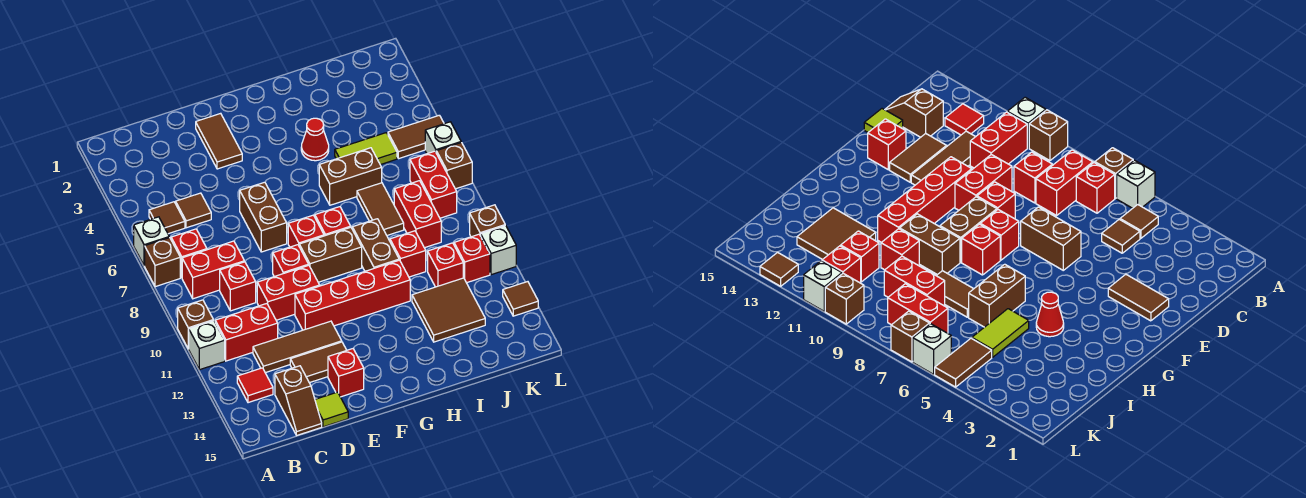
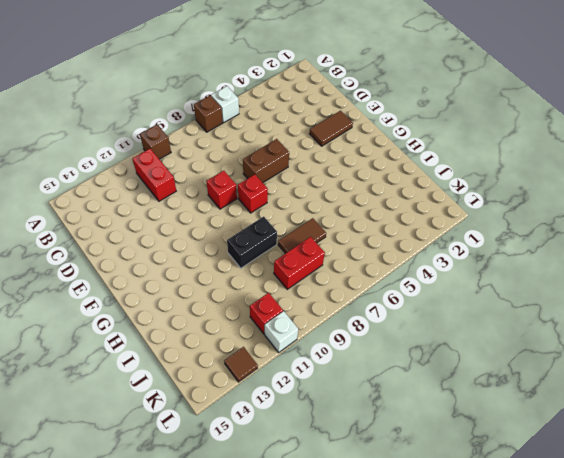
black 1x2 brick [227,216,277,268] -> brown 1x2 brick [352,219,399,271]
none -> white 1x1 brick [189,321,225,370]
none -> brown 1x1 tile [149,202,185,234]
none -> red 1x1 brick [171,229,207,278]
none -> red 1x2 brick [182,241,244,299]

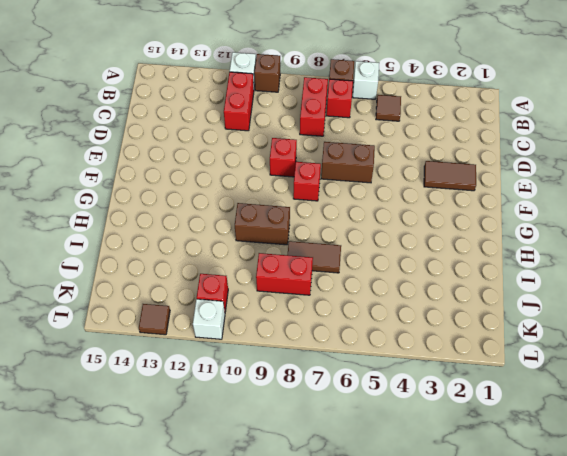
none -> red 1x1 tile [237,368,273,403]
none -> brown 1x1 tile [176,193,211,228]
none -> red 1x1 brick [220,262,256,311]
none -> brown 1x3 tile [253,321,342,373]

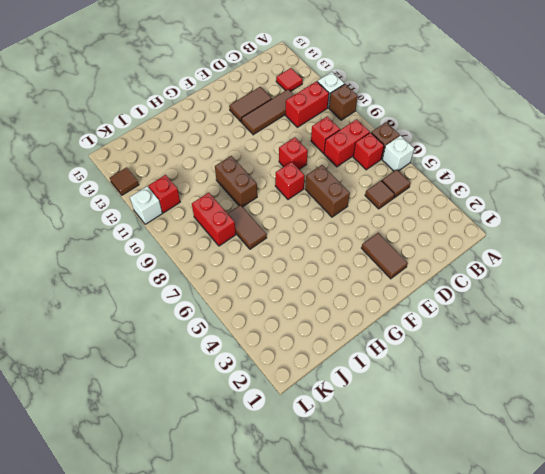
none -> brown 1x2 slope [275,366,322,435]
none -> red 1x2 brick [257,265,320,320]
none -> lime 1x1 tile [315,392,348,427]
none -> red 1x4 brick [295,260,410,330]

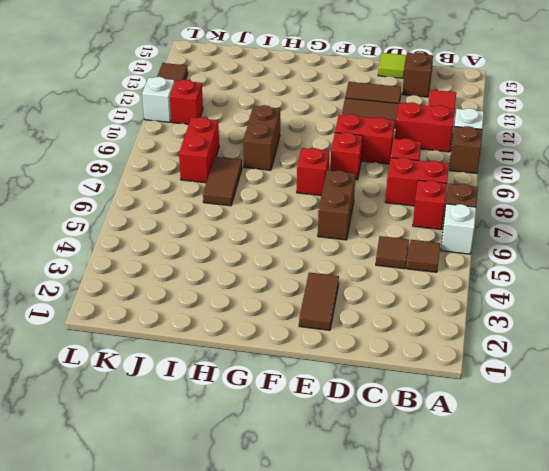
none -> red 1x4 brick [295,260,410,330]
none -> red 1x1 brick [328,349,364,397]
none -> brown 1x2 brick [299,227,362,282]
none -> red 1x1 brick [315,207,351,236]

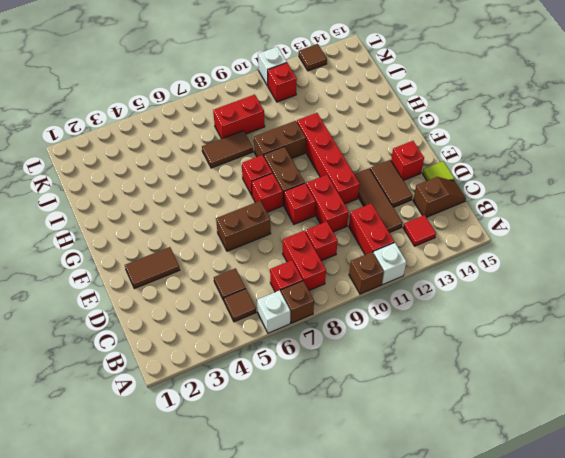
none -> red 1x1 cone [301,118,329,161]
none -> brown 1x2 brick [319,148,382,205]
none -> lime 1x2 tile [335,133,397,165]
none -> red 1x1 brick [390,231,426,277]

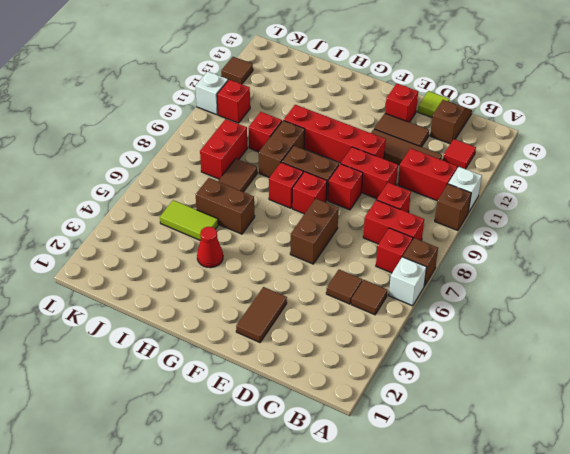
none -> brown 2x2 tile [412,278,485,342]
none -> red 1x1 brick [428,243,463,287]
none -> brown 1x2 tile [388,115,444,159]
none -> red 1x2 brick [410,151,457,218]

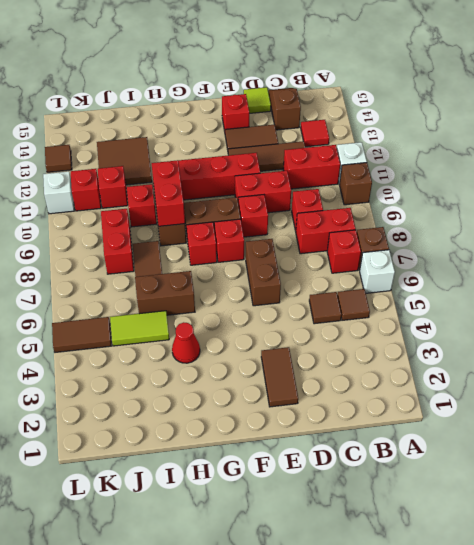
red 1x2 brick [152,160,185,226] -> red 1x2 brick moved to [410,151,457,218]
none -> white 1x1 brick [425,122,461,154]
none -> brown 1x1 brick [436,143,472,189]
none -> brown 1x1 brick [470,205,505,237]

